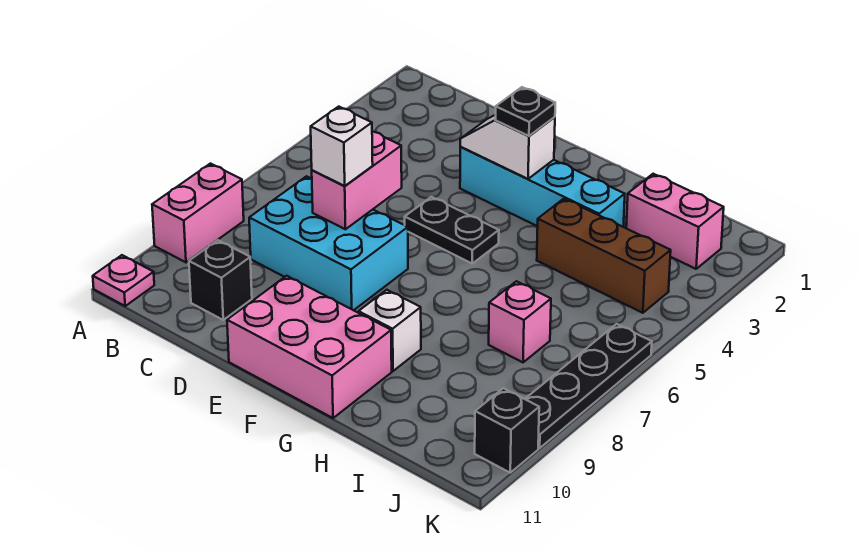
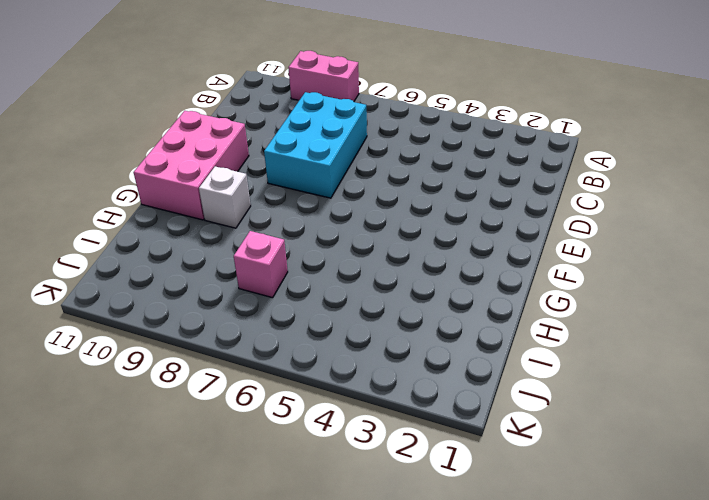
none -> pink 1x1 plate [93,255,154,306]
none -> black 1x1 brick [189,240,252,320]
none -> cyan 1x4 brick [460,147,625,227]

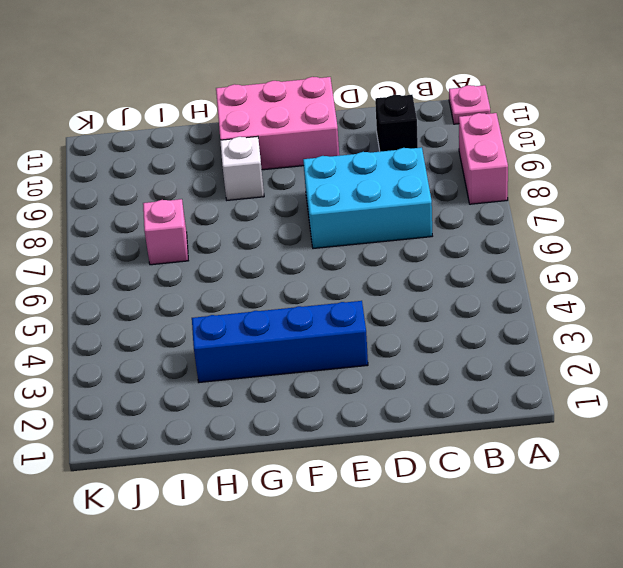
blue 1x4 brick [192,301,368,382] -> cyan 1x4 brick [460,147,625,227]
none -> black 1x2 plate [405,197,499,263]
none -> brown 1x3 brick [537,199,671,313]
none -> pink 1x2 brick [626,174,724,269]

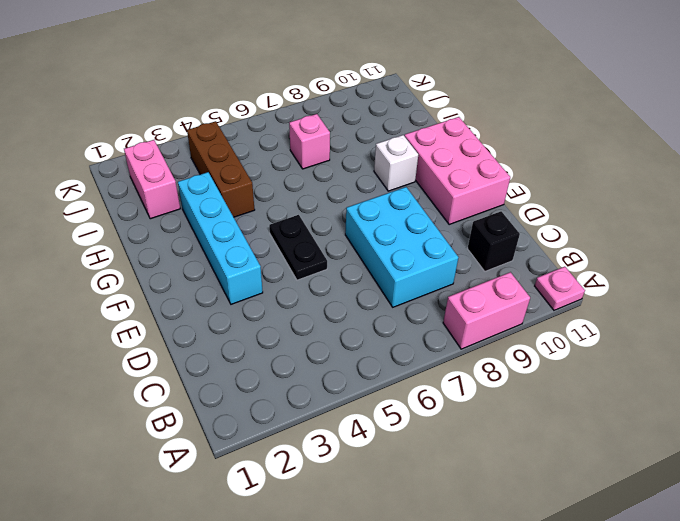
none -> black 1x4 plate [525,324,652,448]
none -> black 1x1 brick [475,388,539,473]
none -> pink 1x2 brick [312,132,402,229]

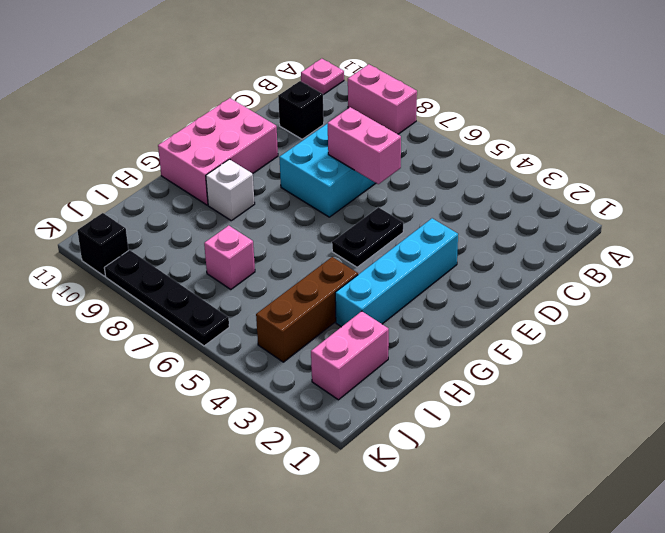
none -> white 1x2 slope [460,115,555,179]
none -> white 1x1 brick [311,107,373,186]
none -> black 1x1 plate [495,87,555,136]

